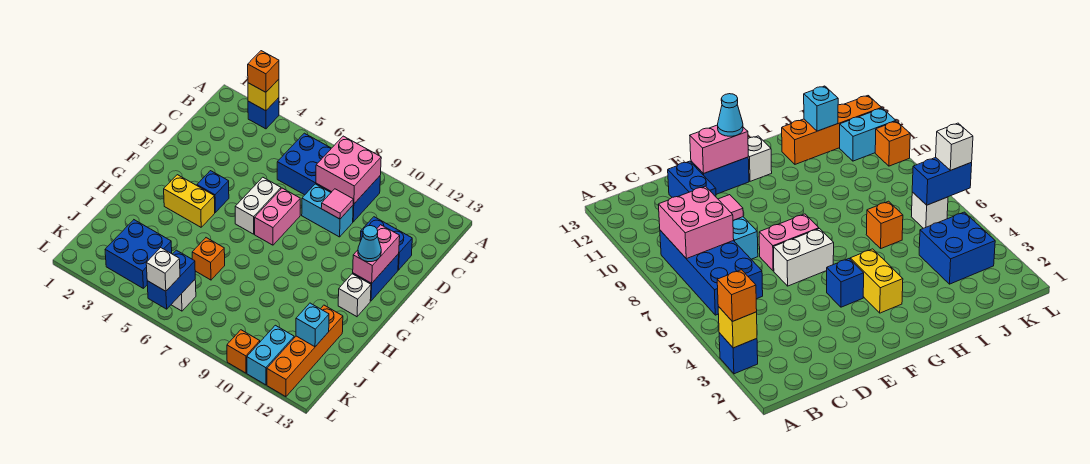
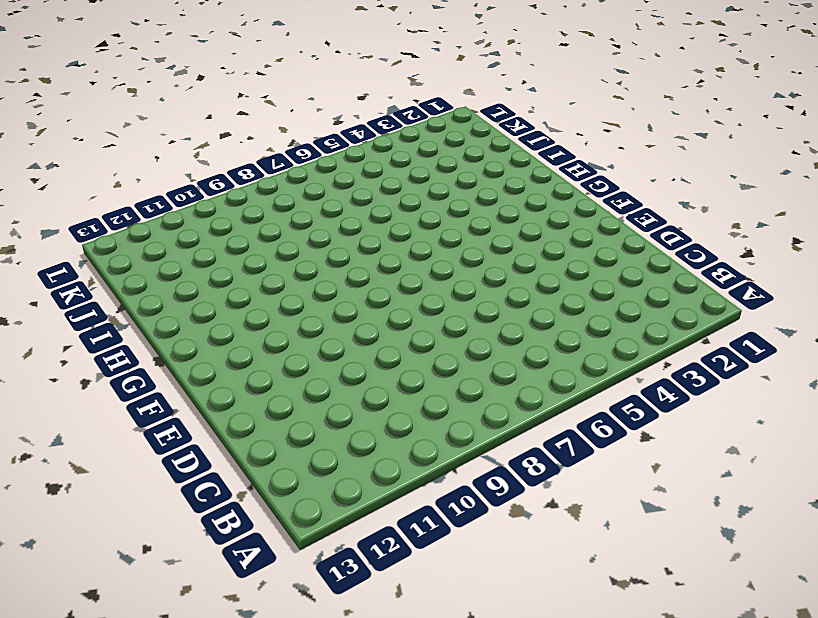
none -> blue 1x1 brick [248,98,279,129]
none -> blue 2x4 brick [277,133,380,222]
none -> cyan 1x2 brick [302,184,353,237]

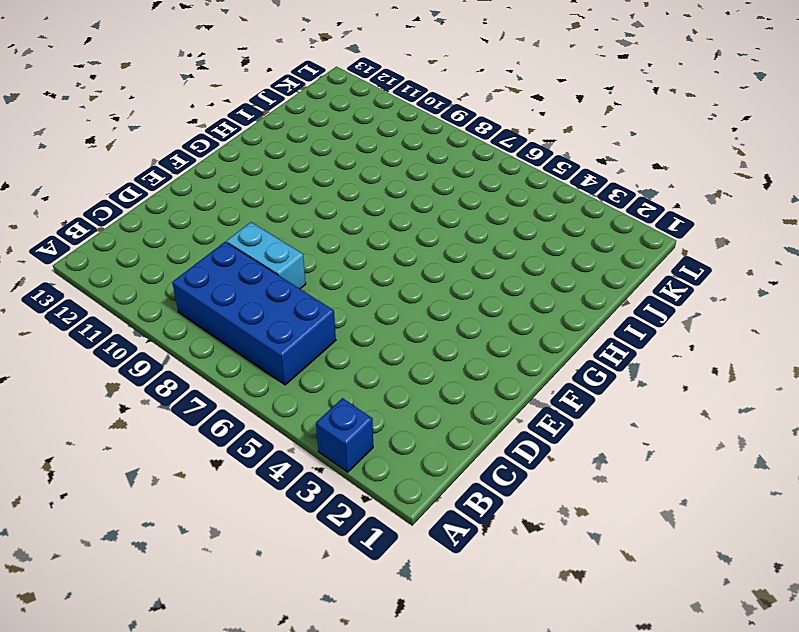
none -> blue 1x2 brick [360,217,412,270]
none -> white 1x2 brick [235,177,281,234]
none -> pink 1x2 brick [255,188,300,245]

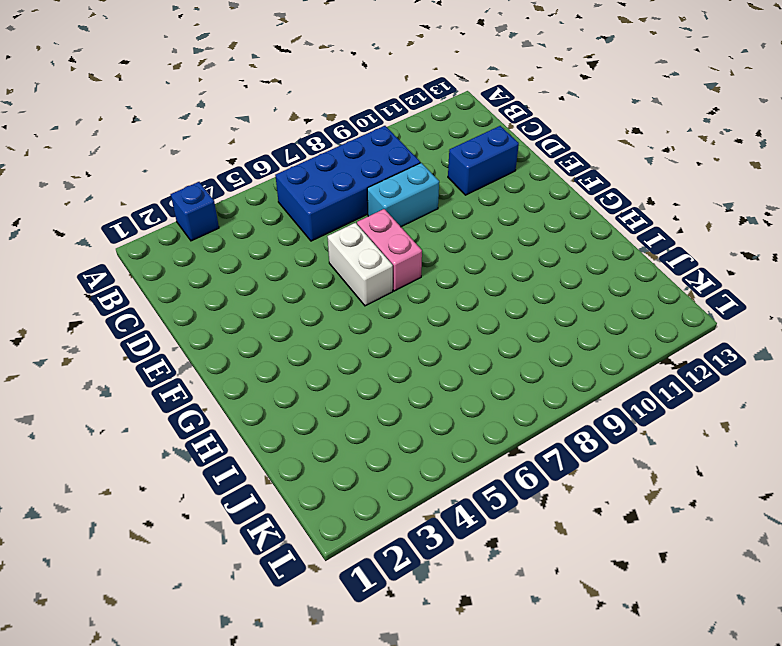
none -> blue 1x2 brick [353,254,399,301]
none -> blue 1x1 brick [197,171,229,212]
none -> yellow 1x2 brick [164,175,215,227]

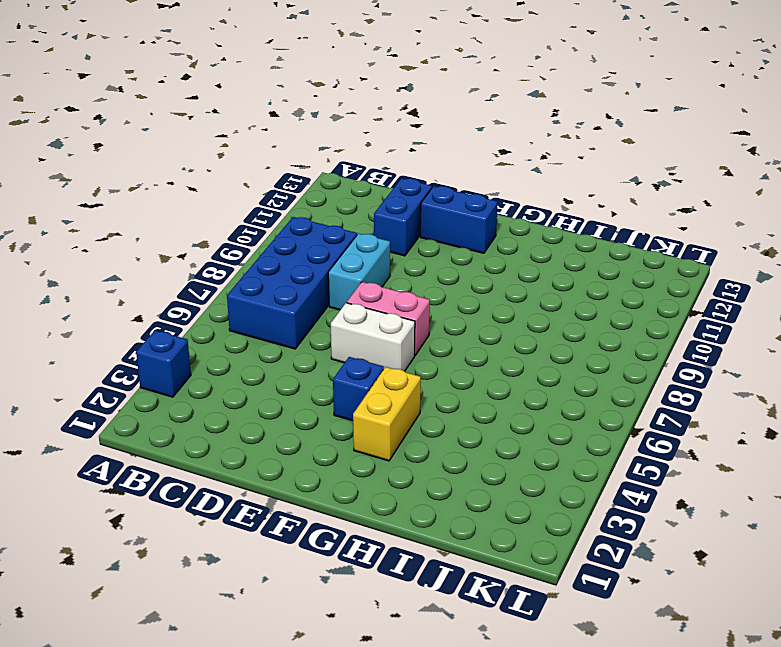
none -> white 1x1 brick [338,274,371,317]
none -> orange 1x1 brick [192,238,225,280]
none -> orange 1x4 brick [267,305,343,397]

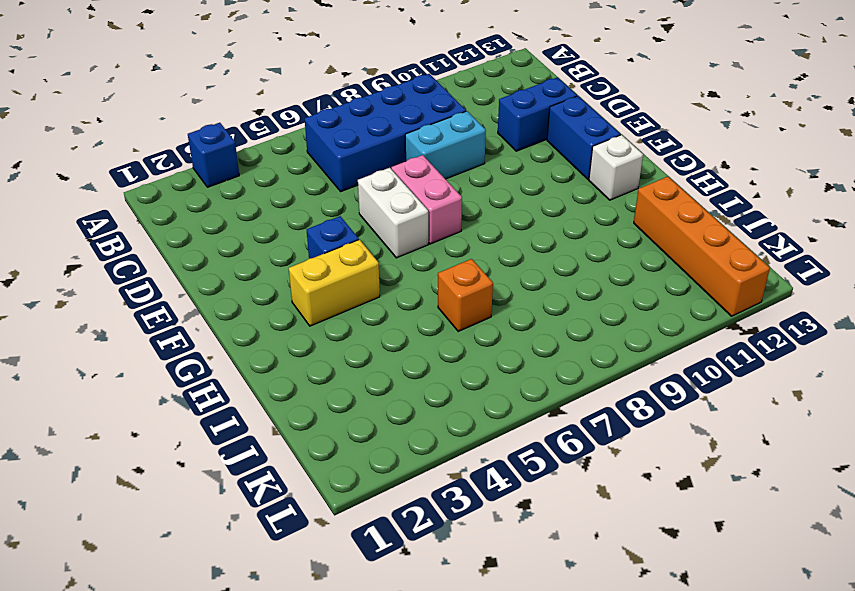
none -> blue 2x2 brick [105,220,172,289]
none -> white 1x1 brick [171,280,196,311]
none -> cyan 1x2 brick [247,325,294,385]

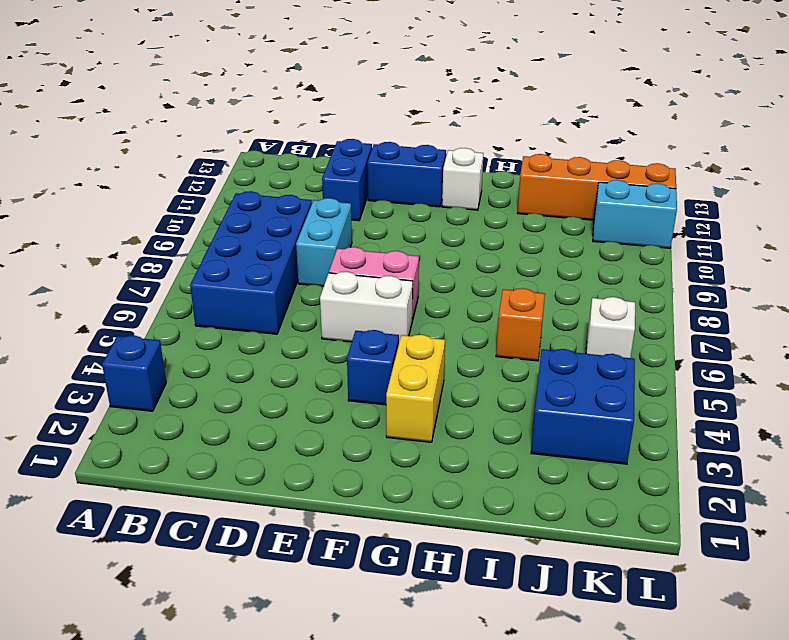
none -> orange 1x1 brick [227,330,260,373]
none -> yellow 1x1 brick [248,79,279,111]
none -> pink 2x2 brick [316,136,381,204]

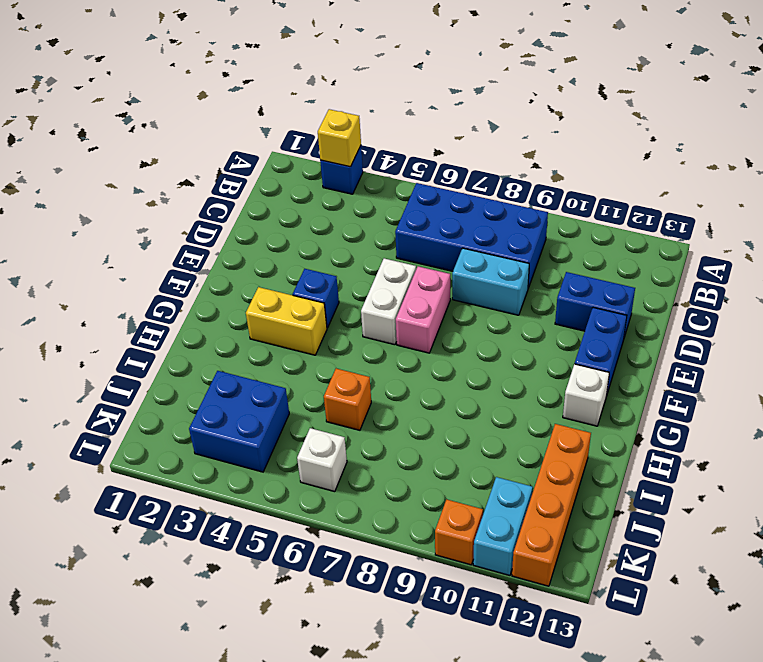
none -> pink 2x2 brick [316,136,381,204]
none -> pink 1x1 tile [321,189,353,219]
none -> pink 1x2 brick [353,225,400,283]

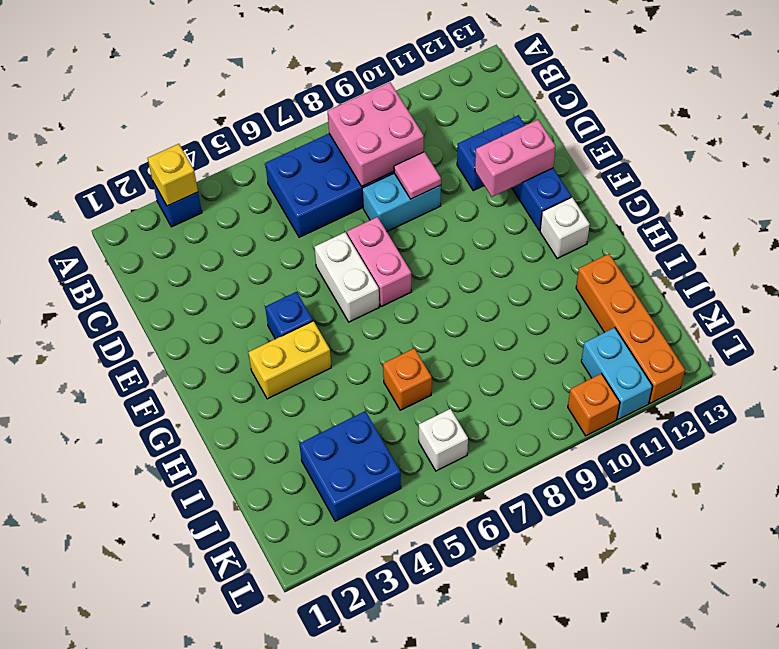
pink 1x2 brick [475,120,556,197] -> pink 1x2 brick turned to [353,225,400,283]
none -> cyan 1x1 brick [296,303,329,347]
none -> blue 1x2 brick [147,250,195,309]
none -> orange 1x1 brick [248,51,279,92]

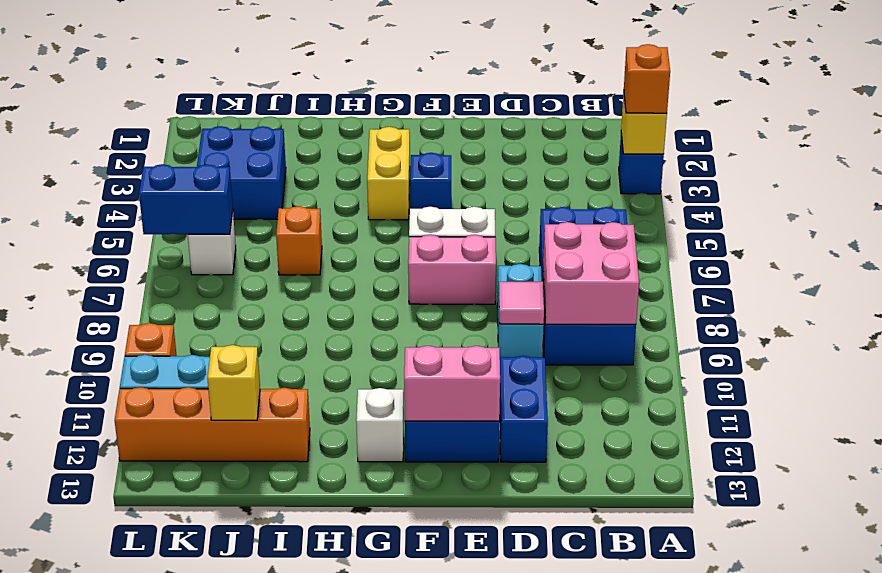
yellow 1x1 brick [207,345,260,420] -> cyan 1x1 brick [296,303,329,347]
none -> cyan 1x1 cone [358,226,381,262]
none -> white 1x1 brick [146,248,180,291]

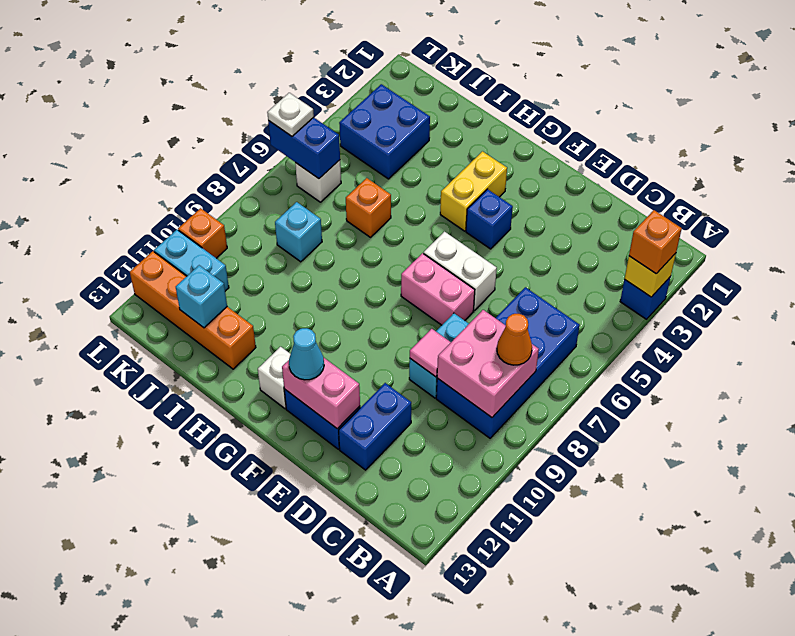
orange 1x1 cone [497,314,532,365] -> none
cyan 1x1 brick [275,202,322,262] -> none
white 1x1 plate [267,93,314,136] -> white 1x1 brick [146,248,180,291]

